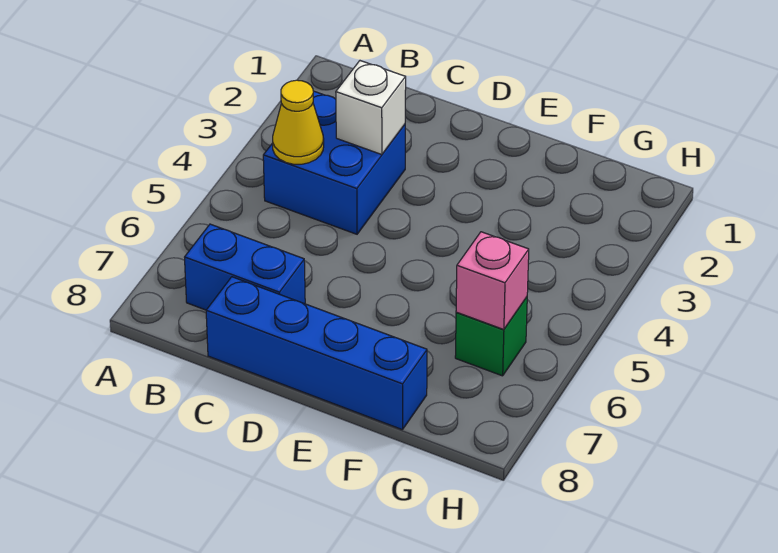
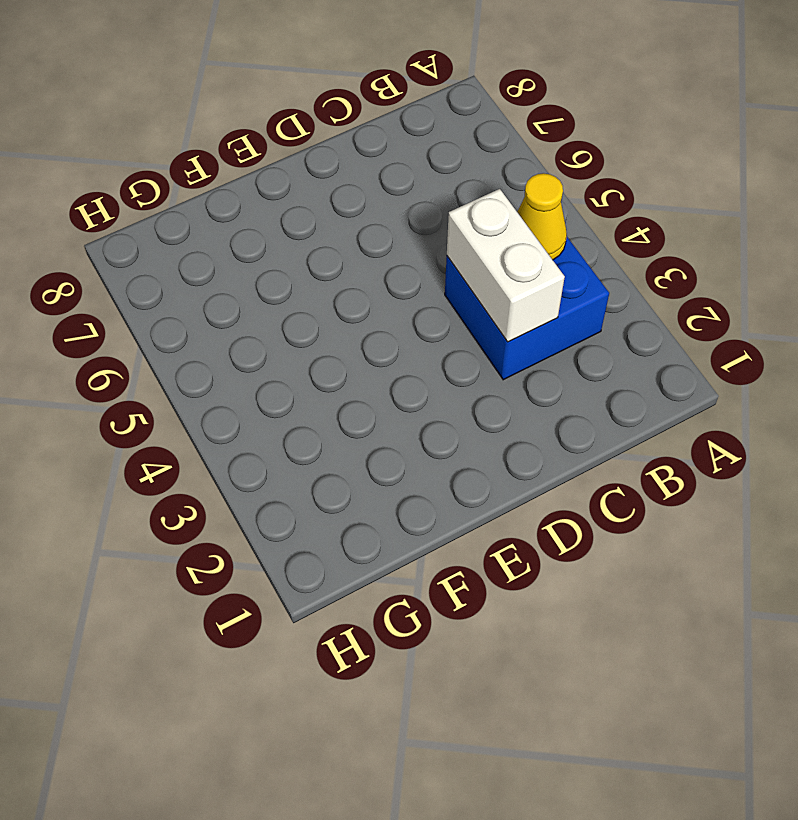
white 1x2 brick [447,189,565,342] -> white 1x1 brick [336,61,406,155]
none -> blue 1x2 brick [185,224,305,310]
none -> blue 1x4 brick [206,277,427,430]

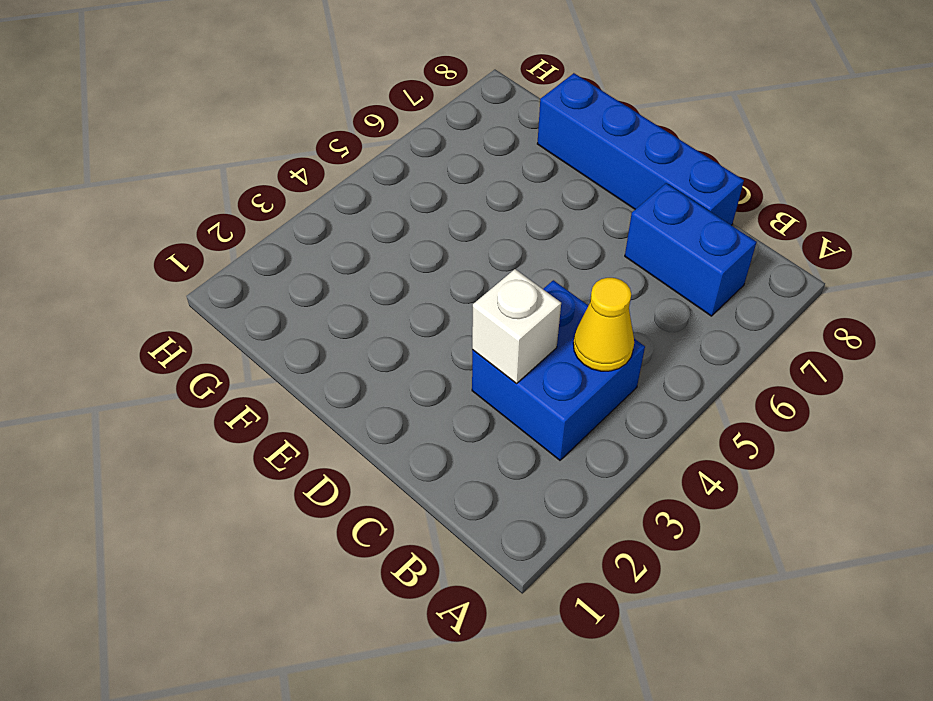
none -> green 1x1 brick [455,297,527,376]
none -> pink 1x1 brick [456,232,529,330]

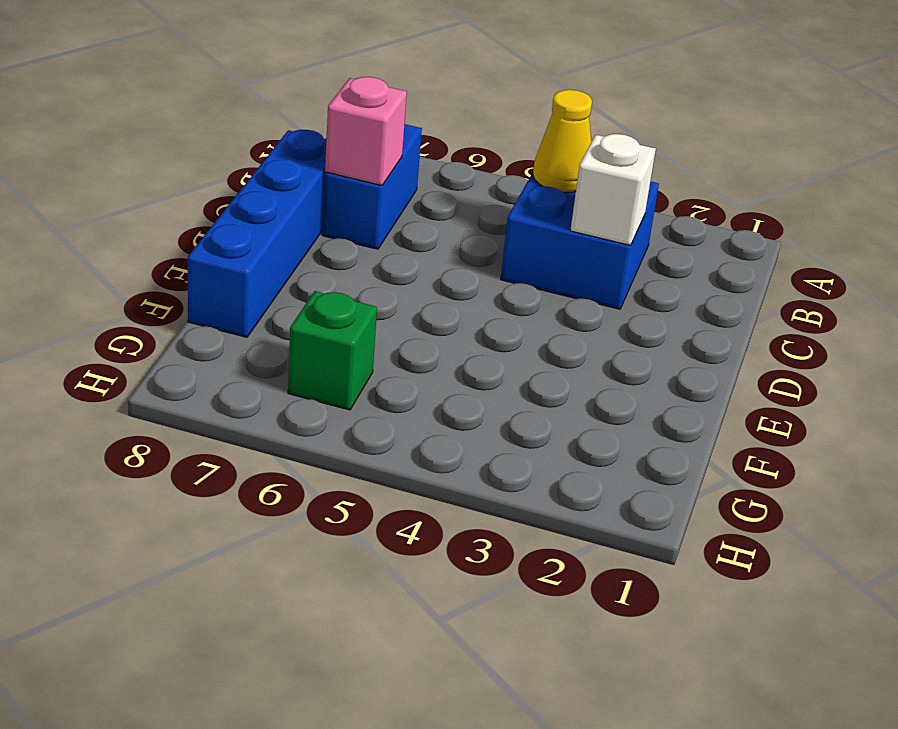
pink 1x1 brick [325,77,407,186] -> pink 1x1 brick moved to [456,232,529,330]

